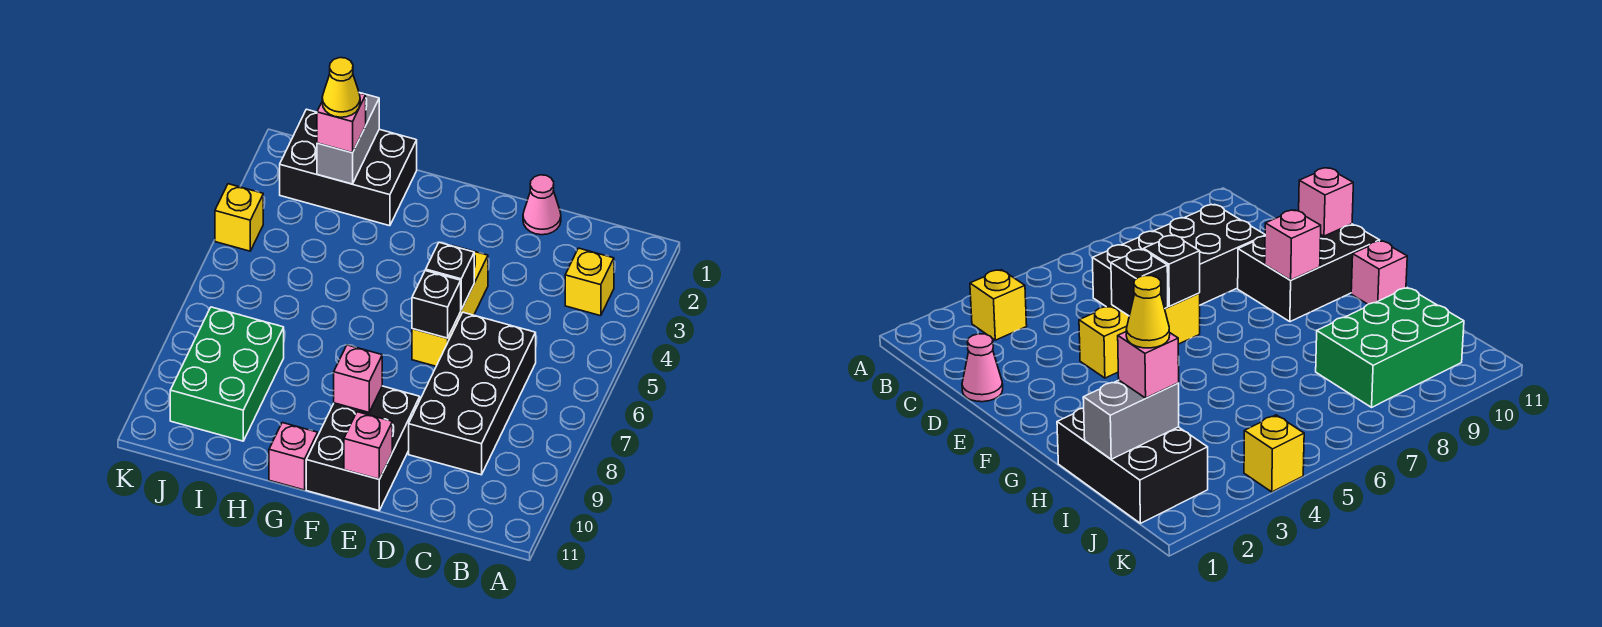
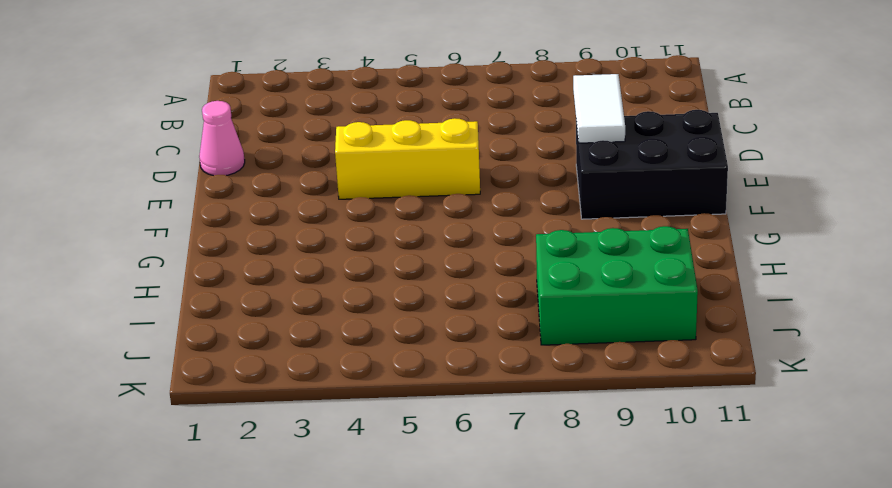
white 1x2 tile [573,74,625,143] -> none
none -> yellow 1x1 brick [565,248,614,316]
none -> black 2x4 brick [409,312,536,475]
none -> pink 1x1 brick [269,423,318,490]

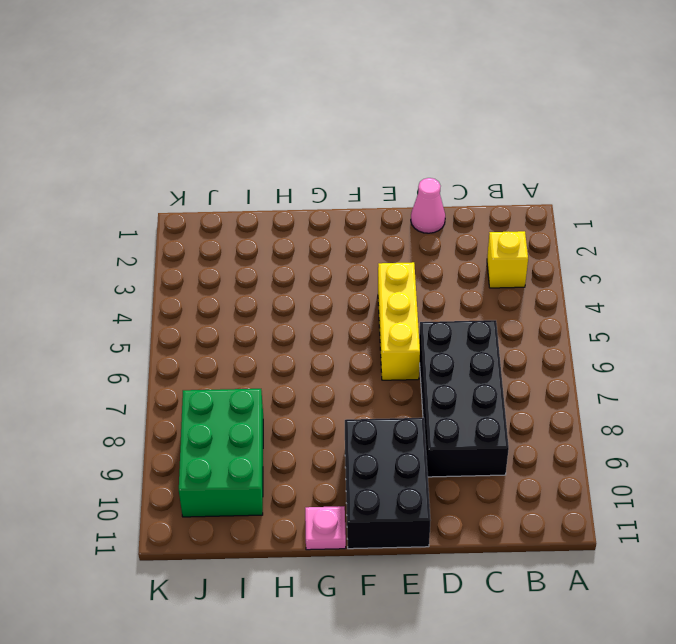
pink 1x1 plate [305,506,346,550] -> pink 1x1 brick [269,423,318,490]
none -> black 2x3 brick [280,109,417,226]
none -> yellow 1x1 brick [215,184,263,251]
none -> black 1x1 brick [426,242,474,310]

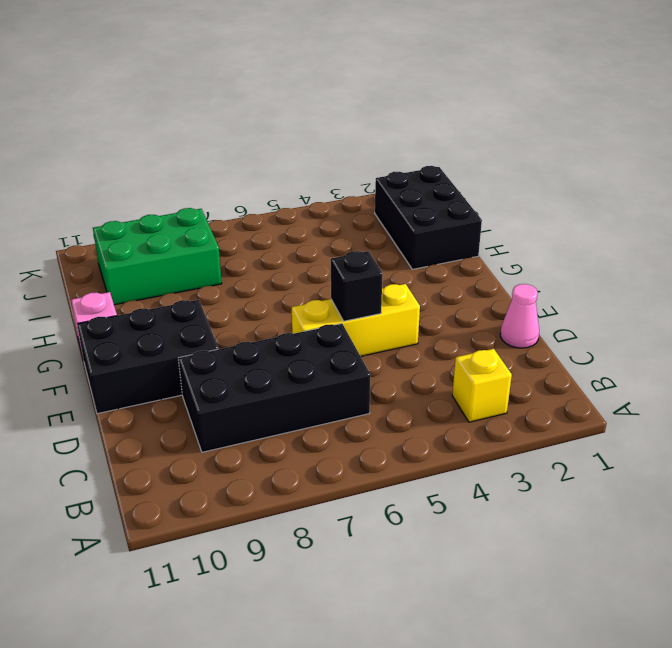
none -> yellow 1x1 brick [215,184,263,251]
none -> black 1x1 brick [412,271,461,338]
none -> pink 1x1 brick [344,412,392,479]

